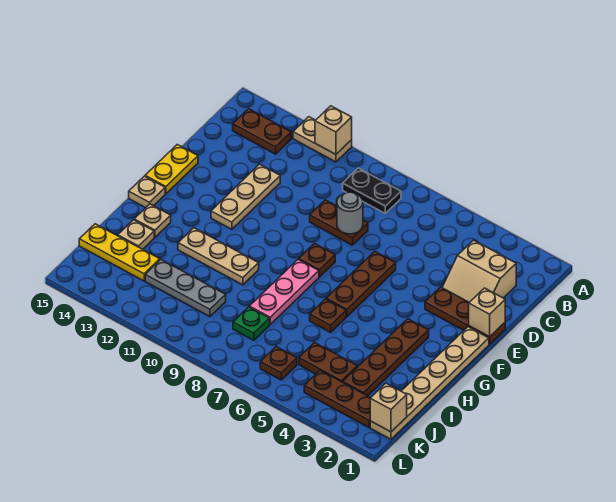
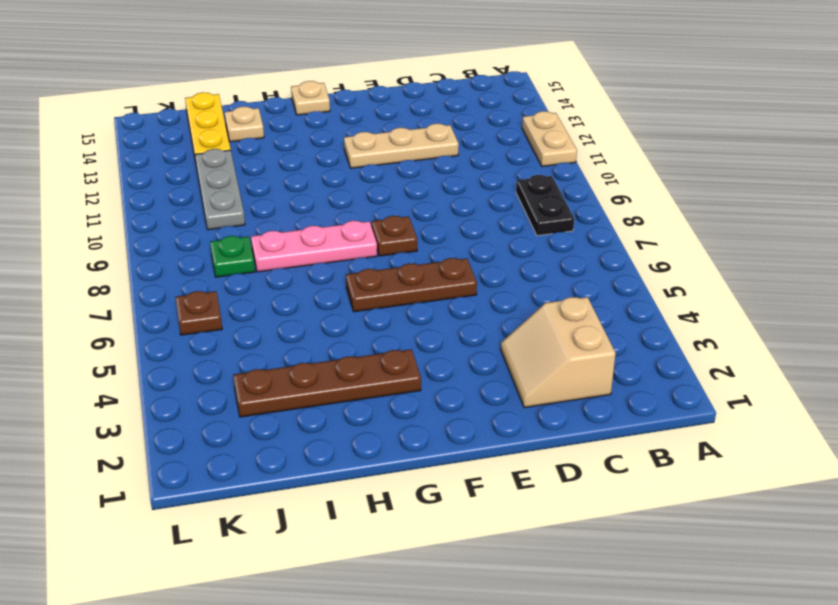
none -> brown 1x2 plate [233,109,291,154]
none -> brown 1x2 plate [310,200,368,245]
none -> brown 1x3 plate [425,287,505,344]

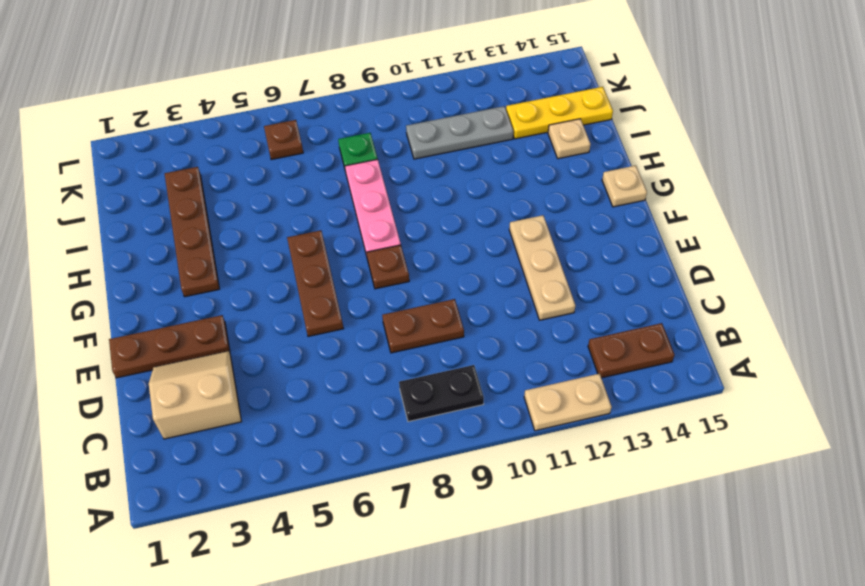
none -> yellow 1x2 plate [145,145,198,194]
none -> tan 1x6 plate [370,327,489,439]
none -> brown 1x1 plate [310,299,346,332]

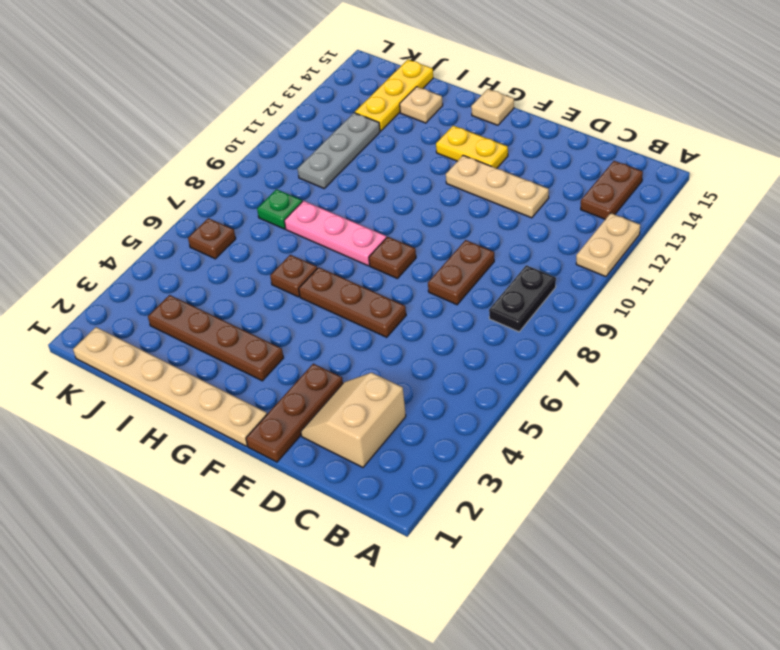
yellow 1x2 plate [436,126,508,168] -> yellow 1x2 plate moved to [145,145,198,194]
none -> tan 1x3 plate [178,228,259,285]
none -> tan 1x1 plate [134,204,171,237]
none -> brown 1x2 plate [299,343,357,382]

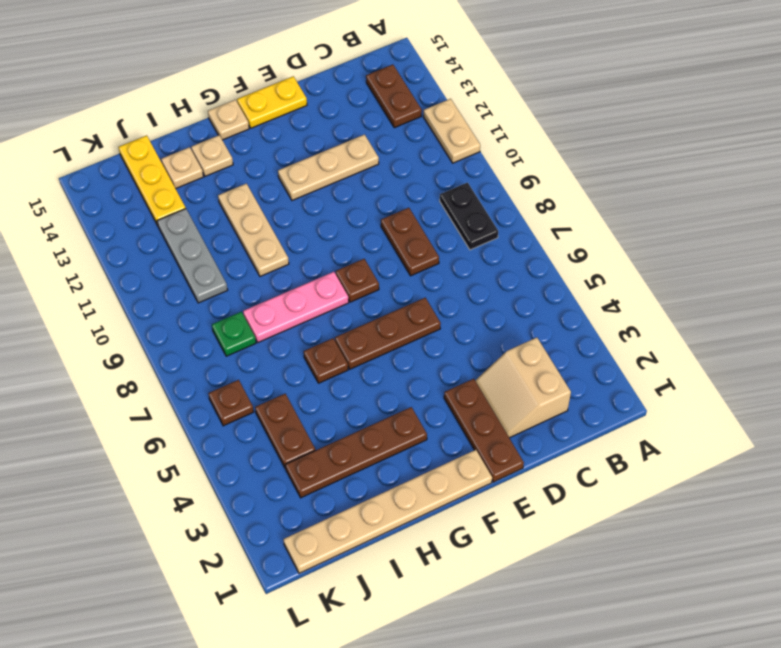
none -> brown 1x3 plate [304,370,370,427]
none -> tan 1x1 brick [315,106,352,155]
none -> grey 1x1 round brick [337,192,363,234]

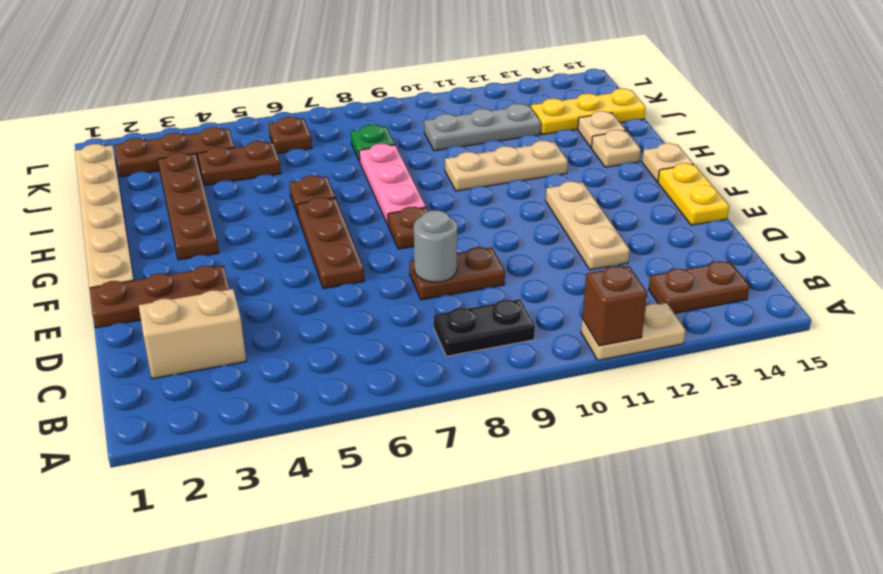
brown 1x1 brick [582,266,647,346] -> tan 1x1 brick [315,106,352,155]
none -> tan 1x1 brick [469,288,505,337]
none -> tan 1x1 brick [370,383,407,432]

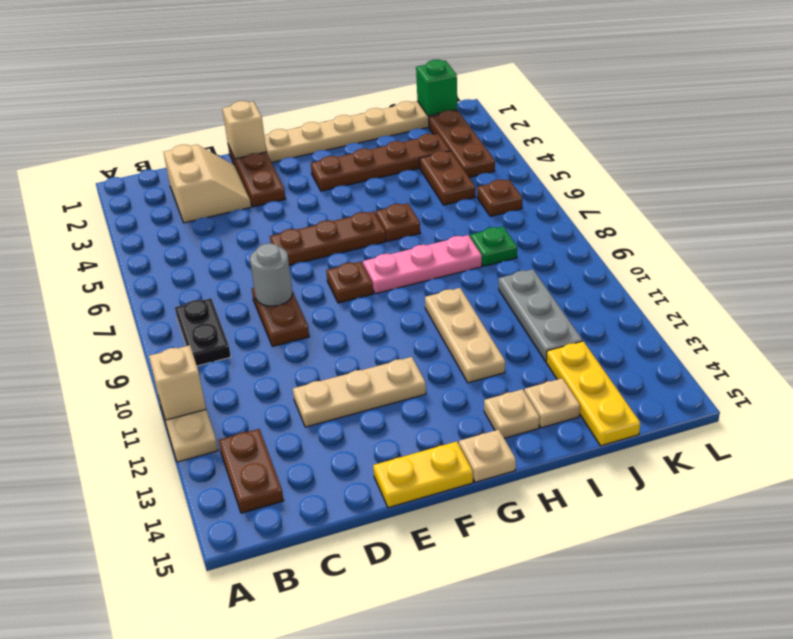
green 1x1 brick [416,60,457,116] -> tan 1x1 brick [370,383,407,432]

